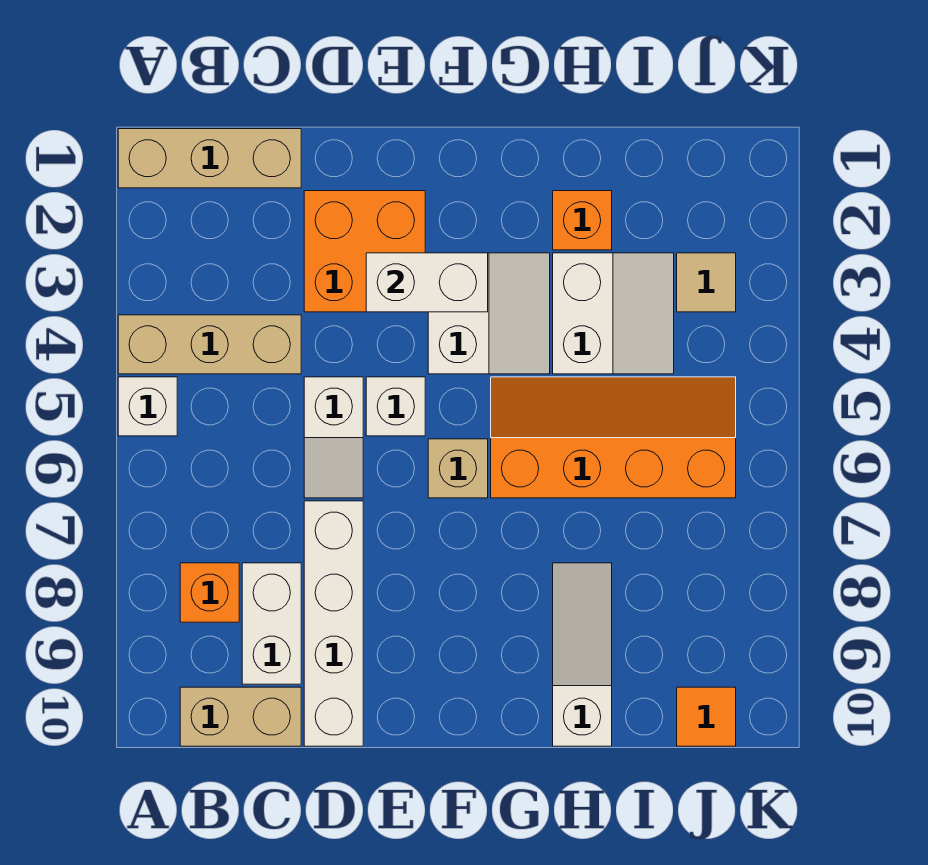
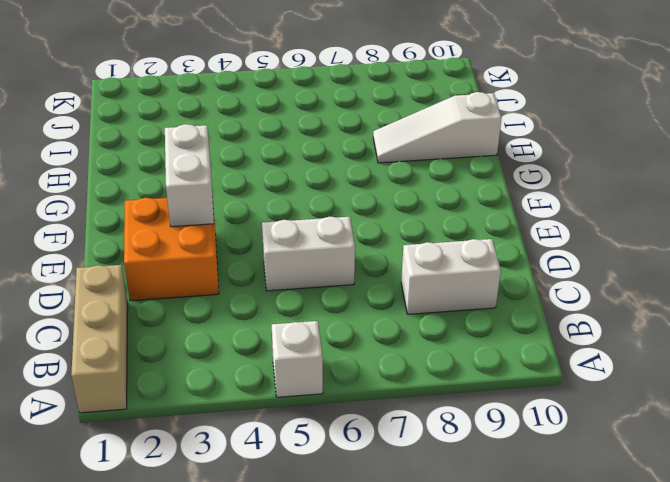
white 1x2 brick [262,217,355,291] -> white 1x2 slope [304,377,363,498]
none -> tan 1x3 brick [118,315,301,374]
none -> orange 1x1 brick [180,563,239,622]
none -> tan 1x2 brick [180,687,301,746]

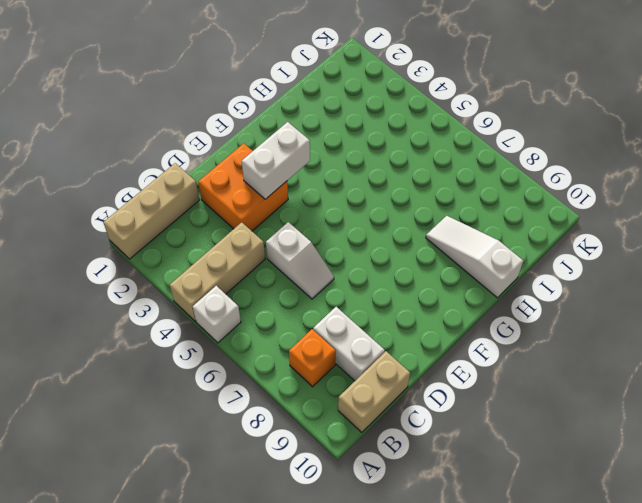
none -> white 1x4 brick [304,501,363,746]
none -> white 1x1 brick [366,377,425,436]
none -> white 2x2 slope [428,253,550,374]

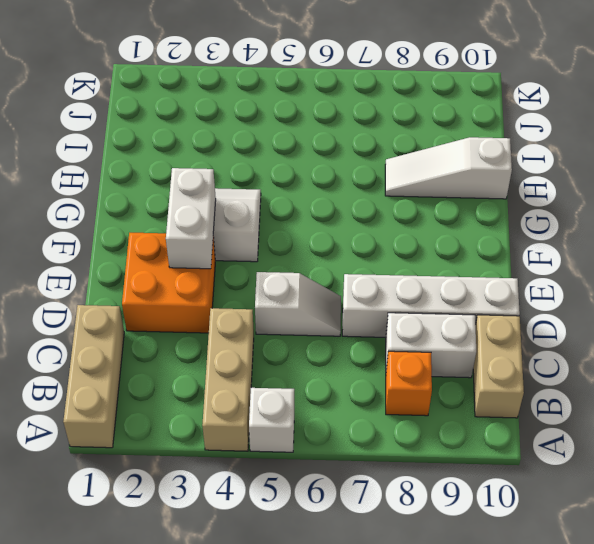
none -> white 1x1 brick [366,377,425,436]
none -> tan 1x1 brick [428,439,488,498]
none -> orange 2x4 slope [491,377,736,498]

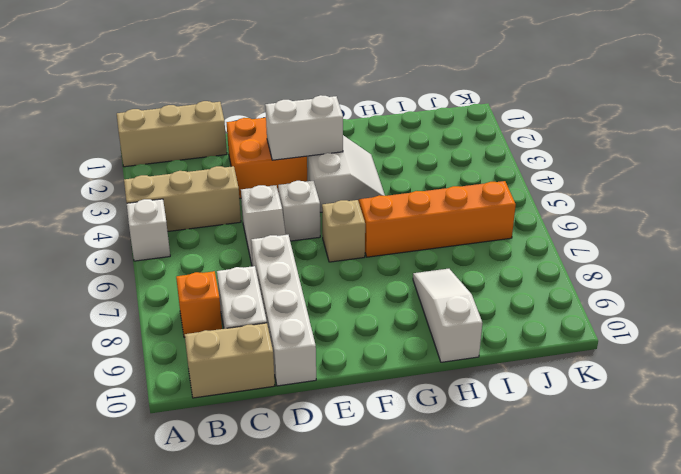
none -> orange 1x1 brick [553,191,612,250]
none -> white 2x2 slope [553,253,674,374]
none -> tan 1x1 tile [677,253,736,312]

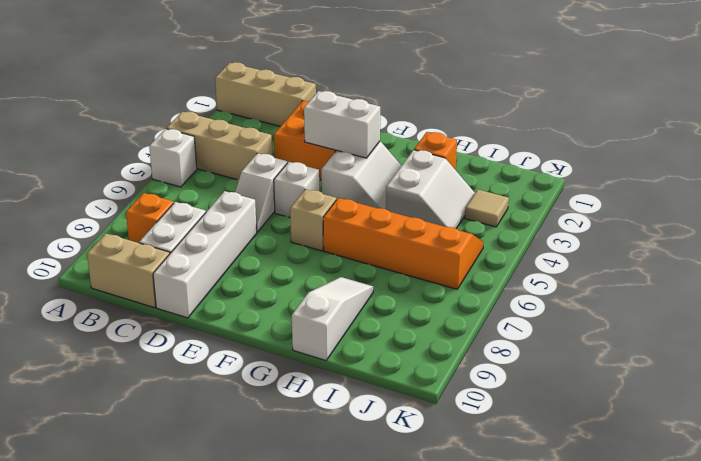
none -> orange 1x1 tile [677,687,736,746]

